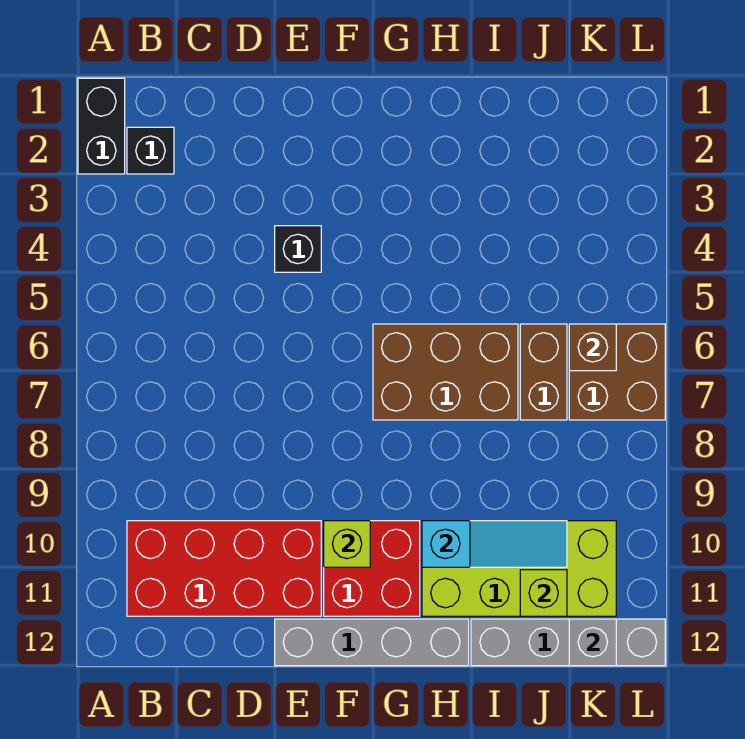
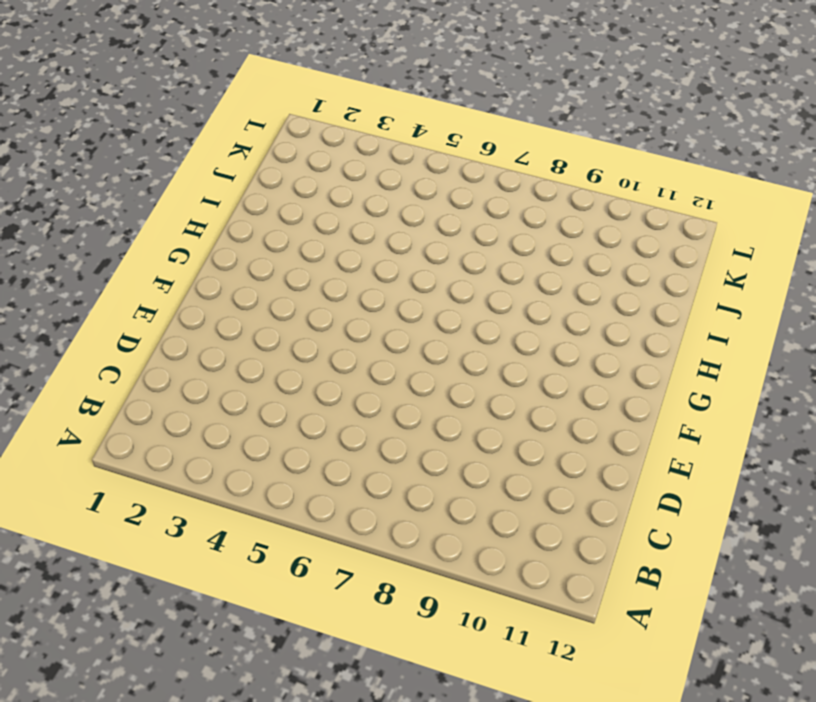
none -> black 1x2 brick [78,78,125,174]
none -> black 1x1 brick [127,127,174,174]
none -> red 2x4 brick [127,521,321,616]

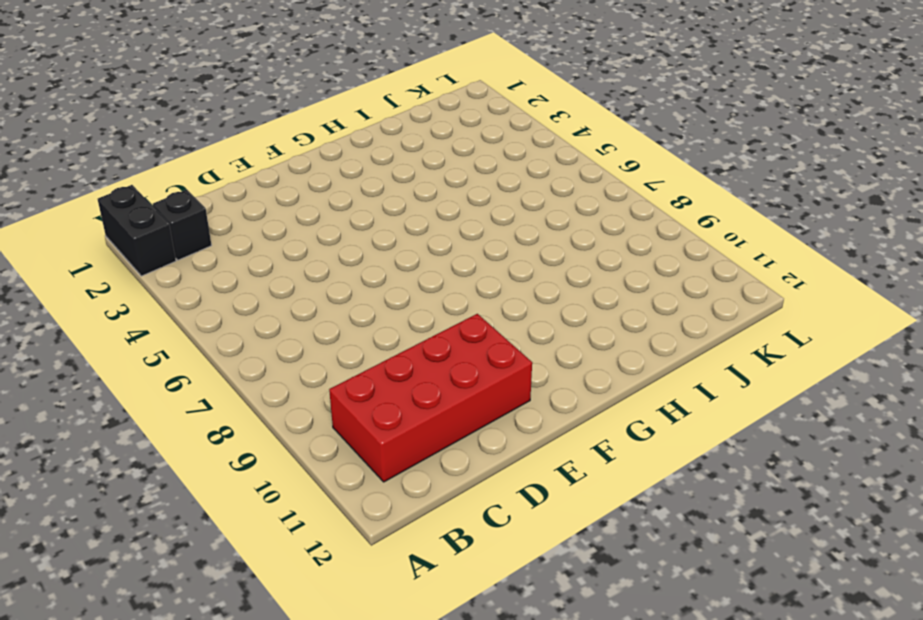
none -> black 1x1 brick [275,226,321,272]
none -> grey 1x4 brick [275,619,469,666]
none -> red 2x2 brick [324,521,420,616]

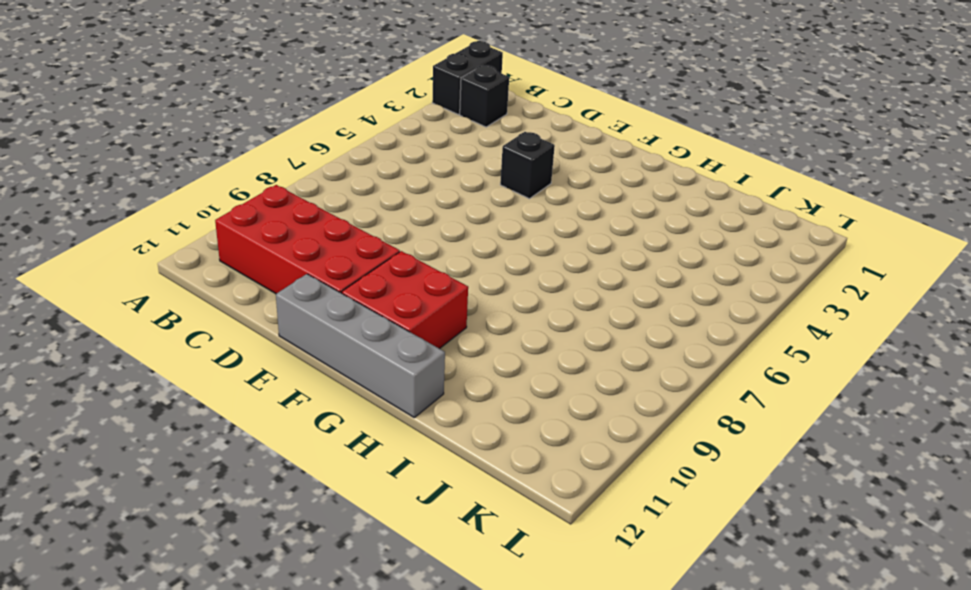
none -> brown 2x3 brick [373,324,518,420]
none -> lime 2x4 brick [422,521,616,616]
none -> grey 1x4 brick [471,619,665,666]

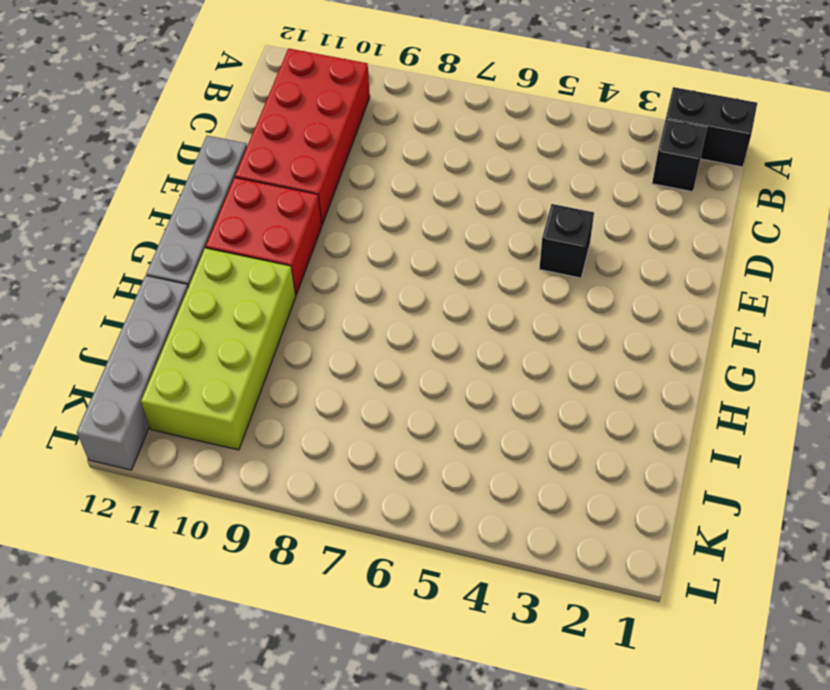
none -> brown 2x3 brick [373,324,518,420]
none -> brown 1x2 brick [520,324,567,420]
none -> brown 2x2 brick [569,324,665,420]

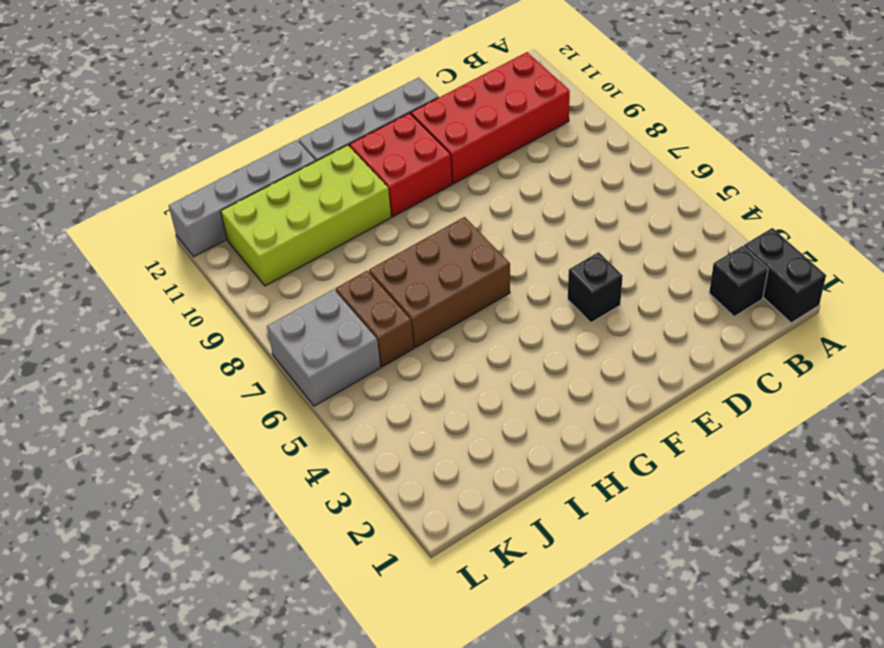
grey 2x2 brick [267,289,380,406] -> brown 2x2 brick [569,324,665,420]
none -> lime 1x1 brick [324,521,370,567]
none -> cyan 1x3 slope [422,521,567,567]
none -> lime 1x1 brick [520,570,567,616]

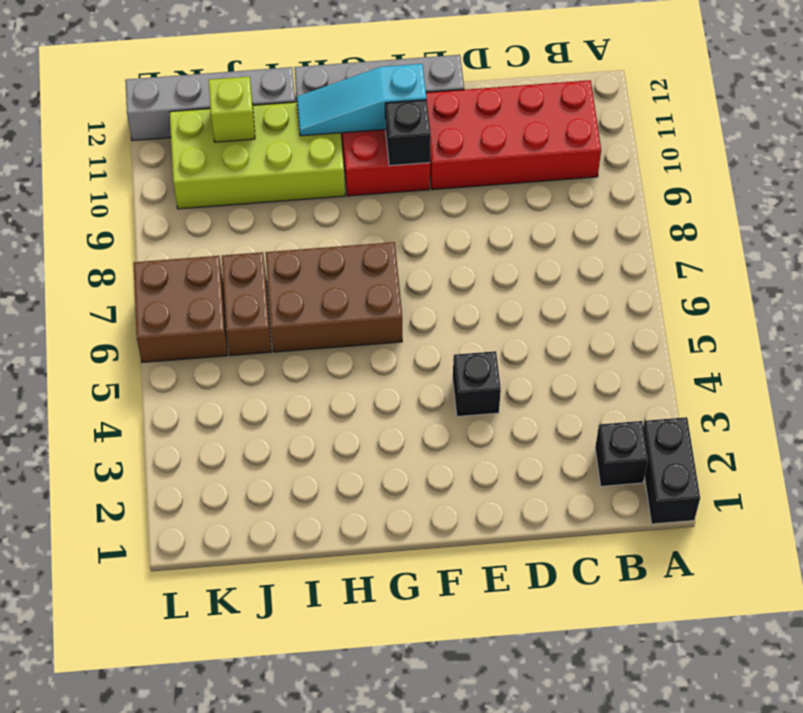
black 1x1 brick [385,100,431,166] -> lime 1x1 brick [324,521,370,567]
cyan 1x3 slope [297,64,426,136] -> cyan 1x3 slope moved to [422,521,567,567]
none -> brown 1x1 brick [569,324,616,371]
none -> grey 1x1 brick [569,619,616,666]

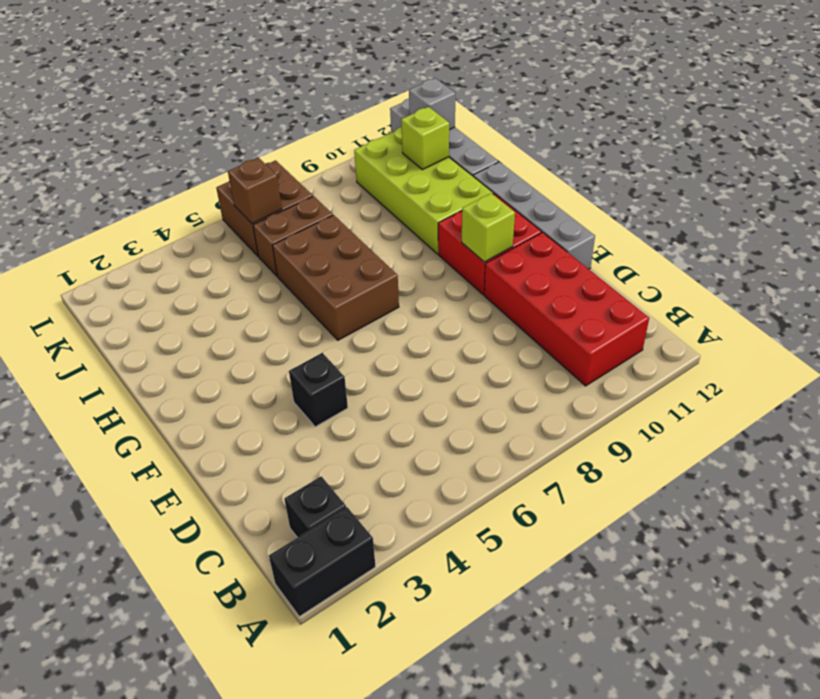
none -> cyan 1x3 slope [422,521,567,567]

